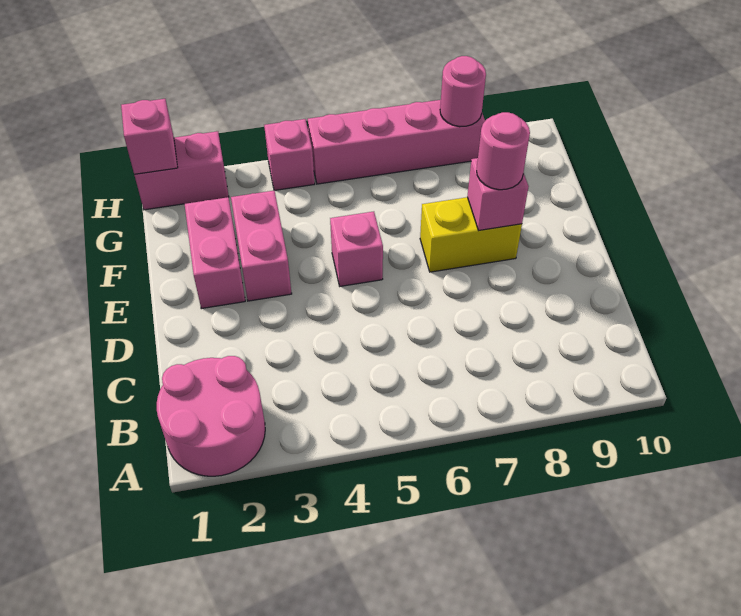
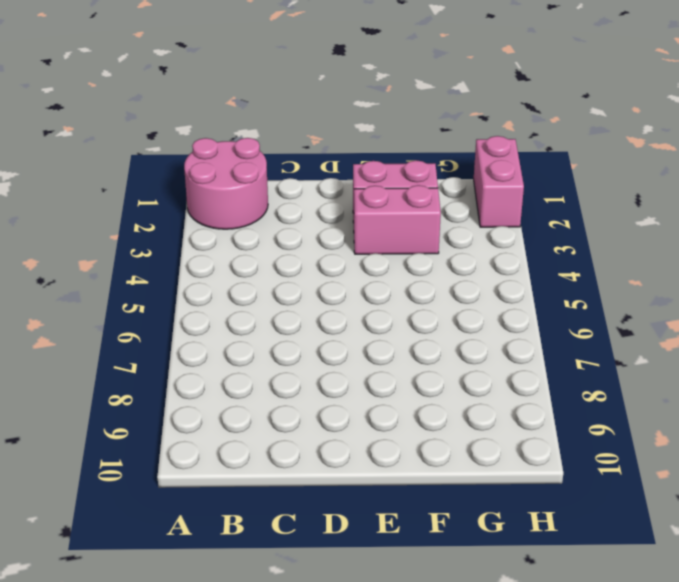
none -> pink 1x1 brick [330,212,383,286]
none -> yellow 1x2 brick [420,197,522,272]
none -> pink 1x1 brick [264,119,315,190]

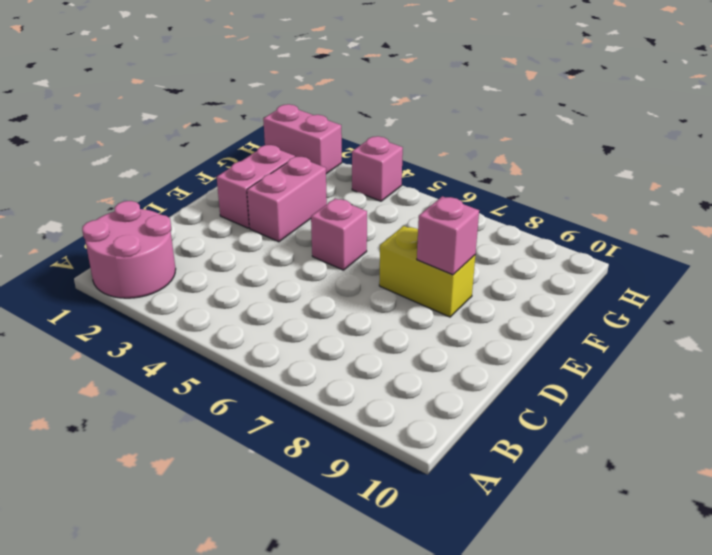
none -> pink 1x4 brick [308,100,485,184]
none -> pink 1x1 brick [121,99,178,175]
none -> pink 1x1 round brick [440,56,486,127]

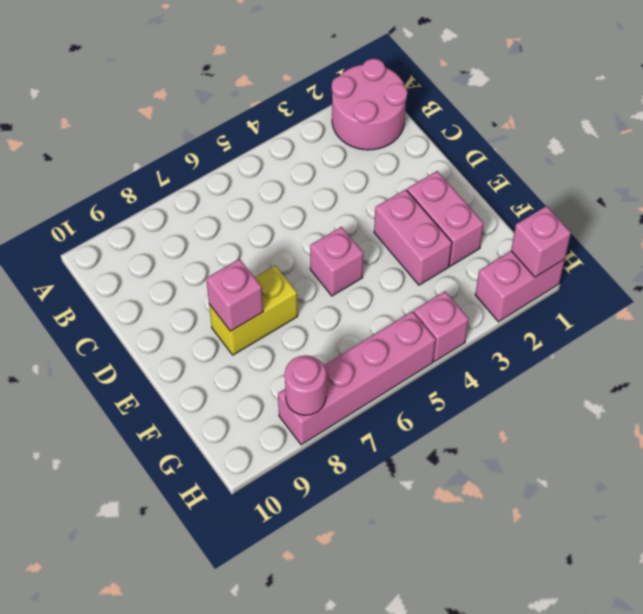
none -> pink 1x1 round brick [477,112,530,190]

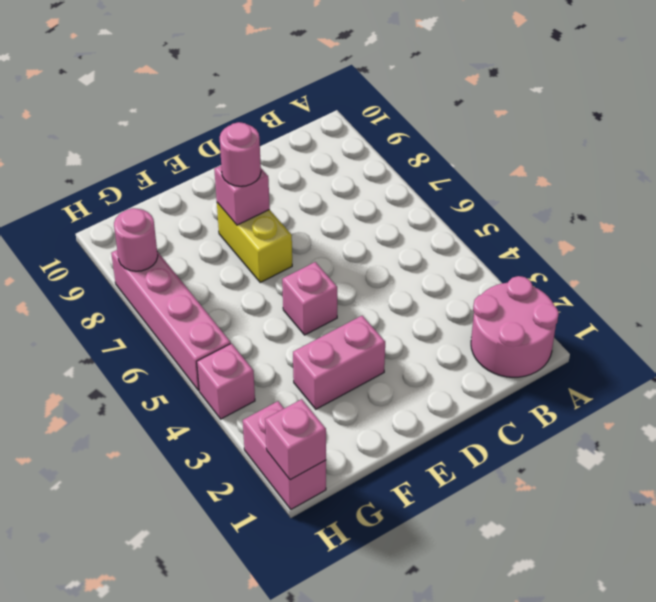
none -> pink 1x2 brick [185,197,245,309]

